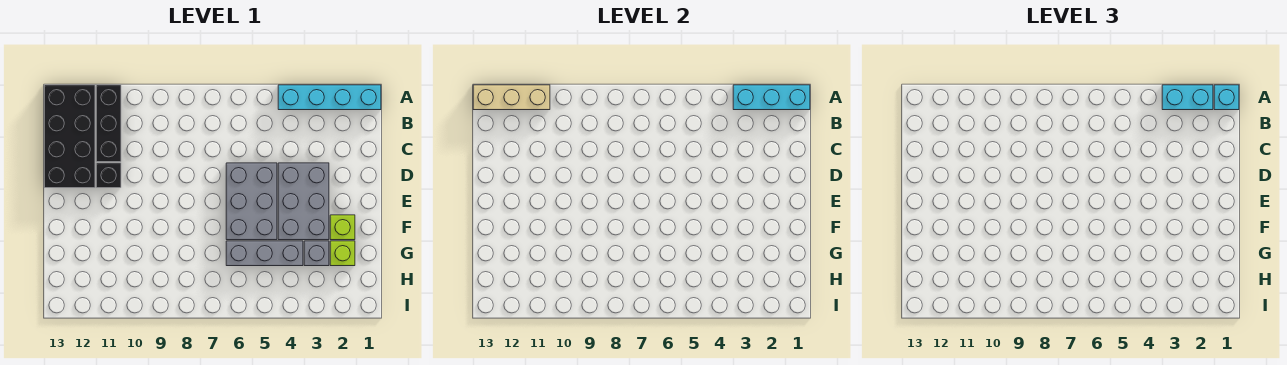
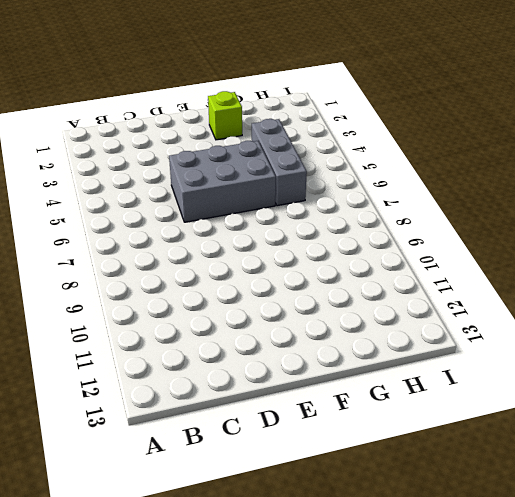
none -> cyan 1x4 brick [278,85,381,110]
none -> black 1x3 brick [96,85,121,162]
none -> black 2x4 brick [44,85,95,188]

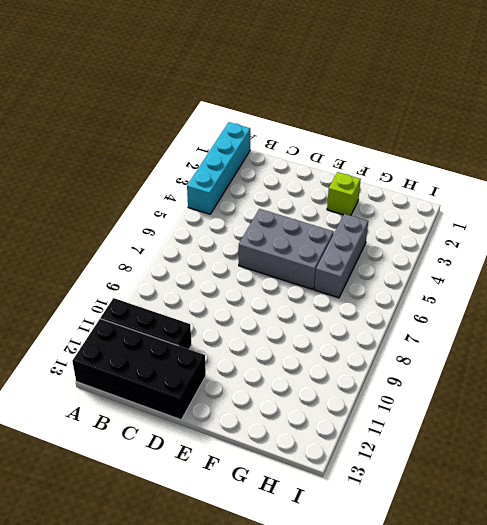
none -> grey 2x3 brick [278,163,329,240]
none -> black 1x1 brick [96,163,121,188]
none -> lime 1x1 brick [330,241,355,266]

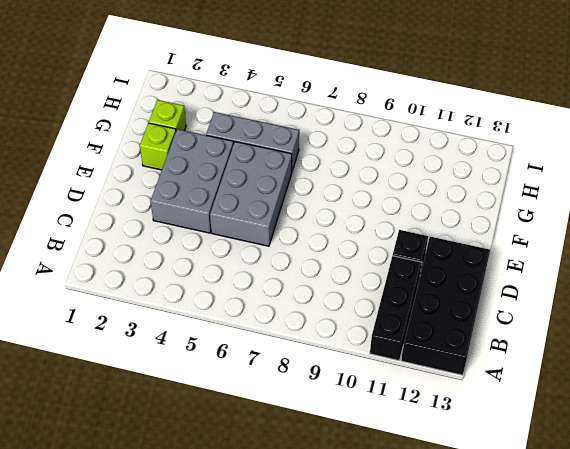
none -> cyan 1x4 brick [278,85,381,110]
none -> grey 1x1 brick [304,241,329,266]
none -> cyan 1x3 brick [733,85,810,110]

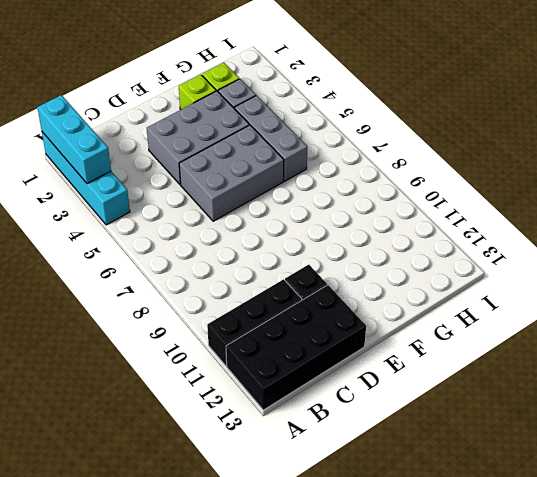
none -> tan 1x3 brick [473,85,550,110]
none -> cyan 1x1 brick [1214,85,1239,110]
none -> cyan 1x2 brick [1162,85,1213,110]

